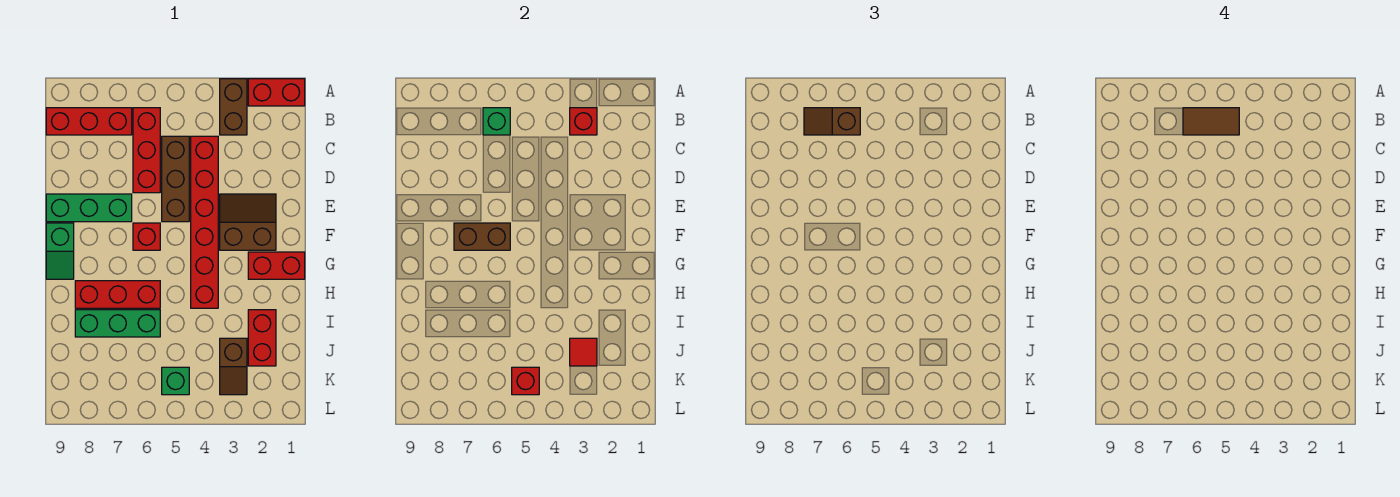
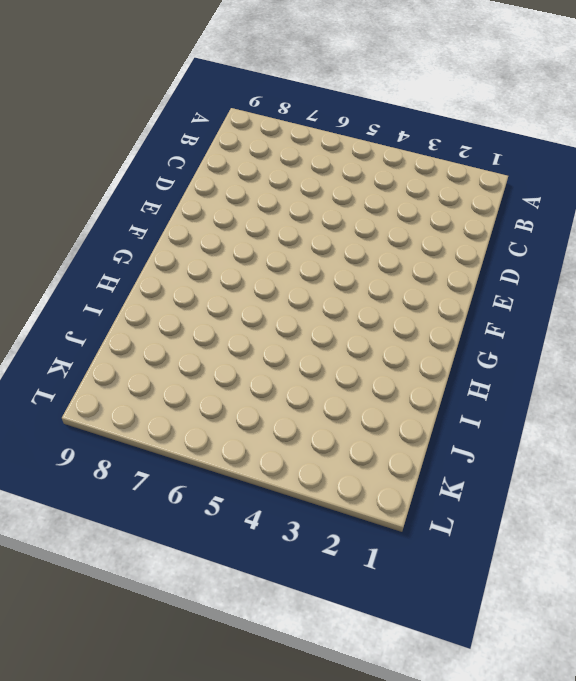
none -> red 1x2 brick [248,79,305,106]
none -> brown 1x2 brick [220,79,247,135]
none -> red 1x3 brick [133,108,160,193]

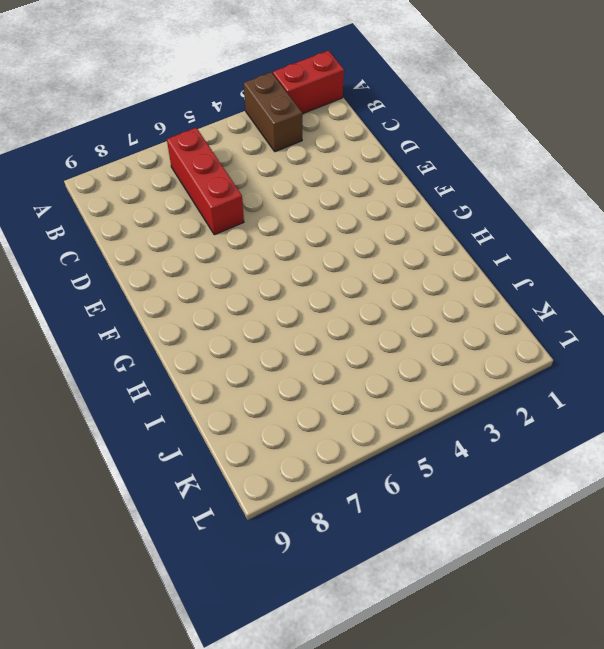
none -> red 1x3 brick [46,108,132,135]
none -> red 1x6 brick [191,136,218,308]
none -> brown 1x3 brick [162,136,189,222]

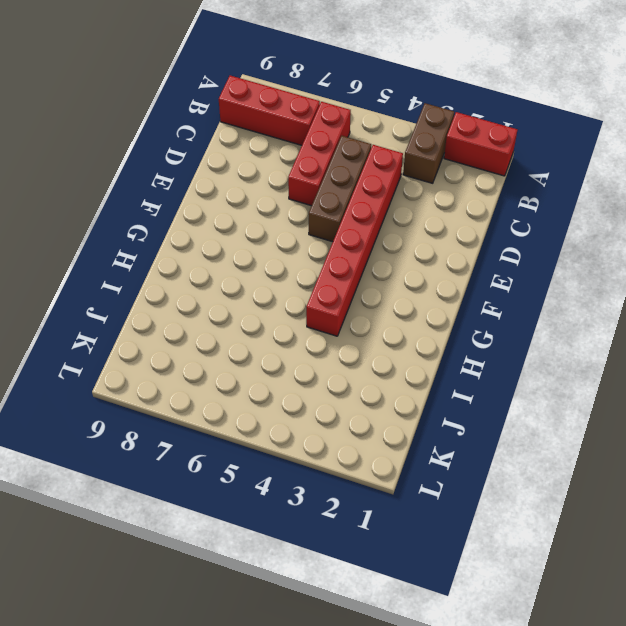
none -> brown 2x2 slope [220,194,276,250]
none -> green 1x3 brick [46,194,132,222]
none -> red 1x1 brick [133,223,160,250]

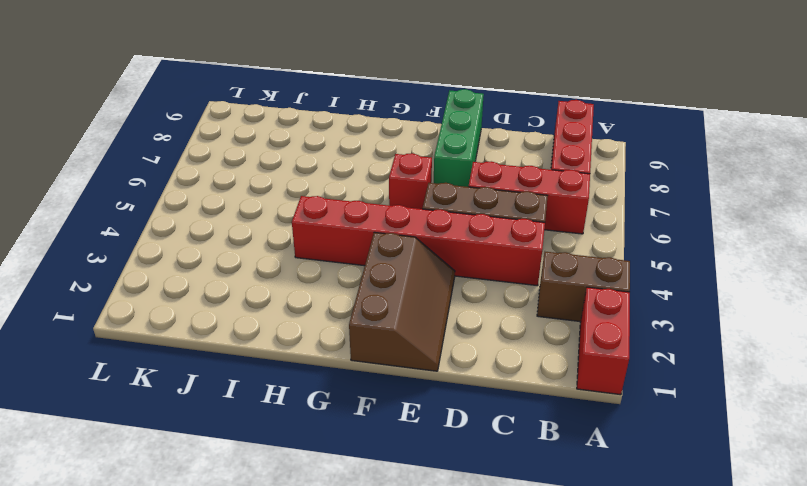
brown 2x3 slope [349,232,455,371] -> brown 2x2 slope [220,194,276,250]
none -> green 1x2 slope [46,223,74,279]
none -> red 1x2 brick [248,252,305,279]
none -> red 1x3 brick [75,281,160,308]

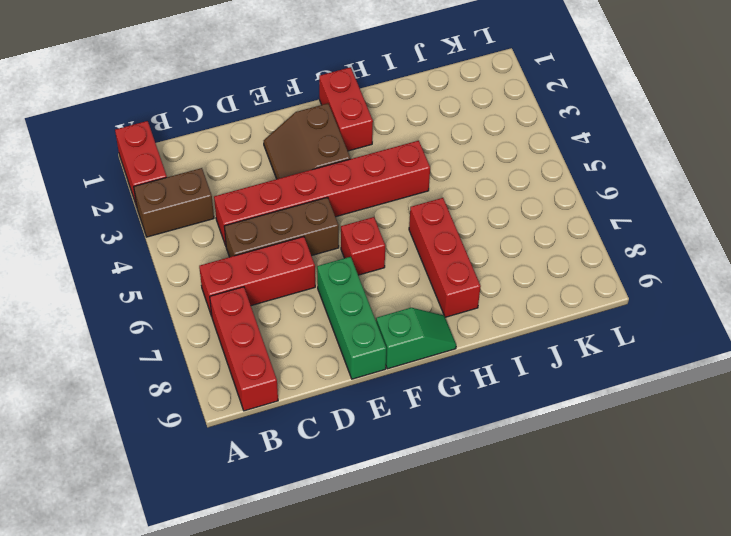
none -> red 1x2 brick [248,310,276,366]
none -> green 1x3 brick [75,310,160,337]
none -> brown 1x2 slope [220,338,247,395]

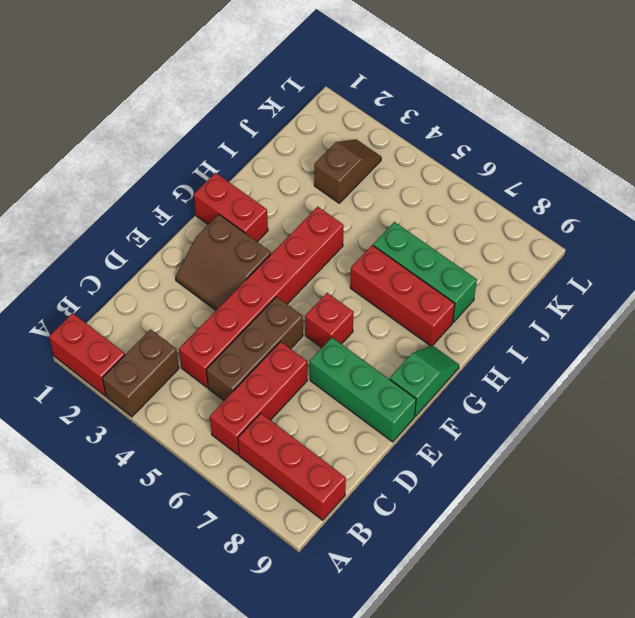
none -> red 1x2 brick [248,310,276,366]
none -> green 1x1 brick [162,367,189,395]
none -> red 1x1 brick [570,108,597,135]

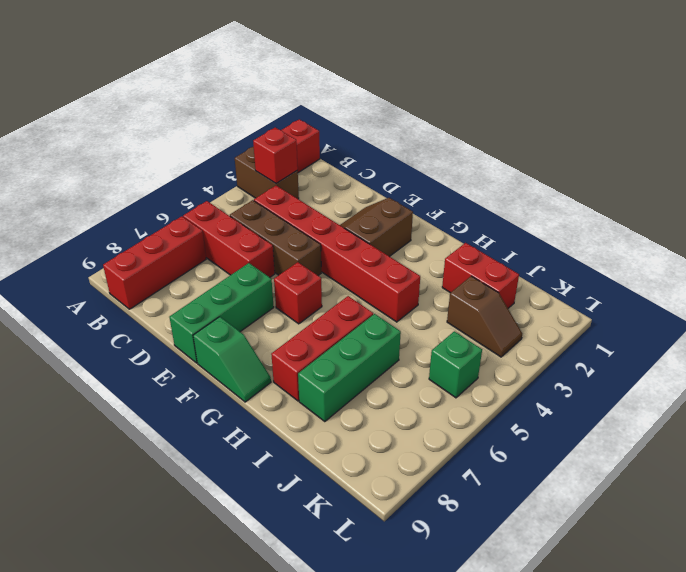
none -> red 1x2 brick [248,252,305,279]
none -> green 1x1 brick [483,108,510,135]
none -> brown 1x2 brick [454,223,510,250]

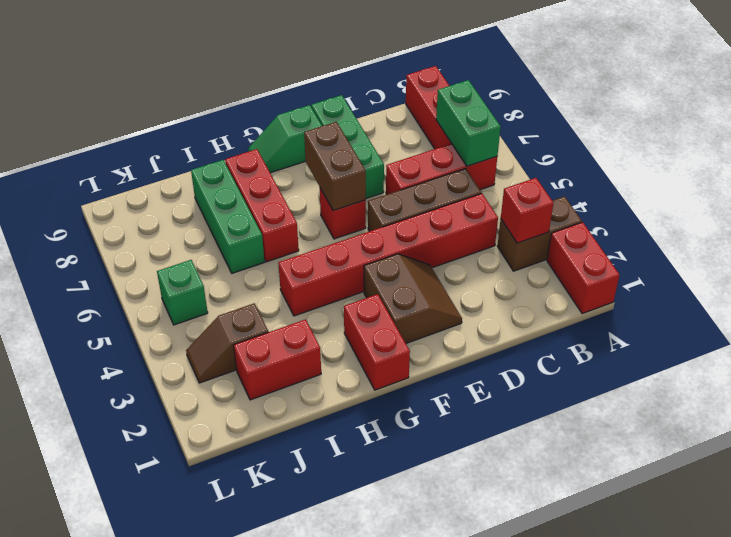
green 1x2 brick [436,80,501,166] -> green 1x1 brick [483,108,510,135]
none -> red 1x1 tile [570,338,597,366]
none -> red 1x1 brick [512,367,539,395]
none -> brown 1x2 slope [804,108,860,135]

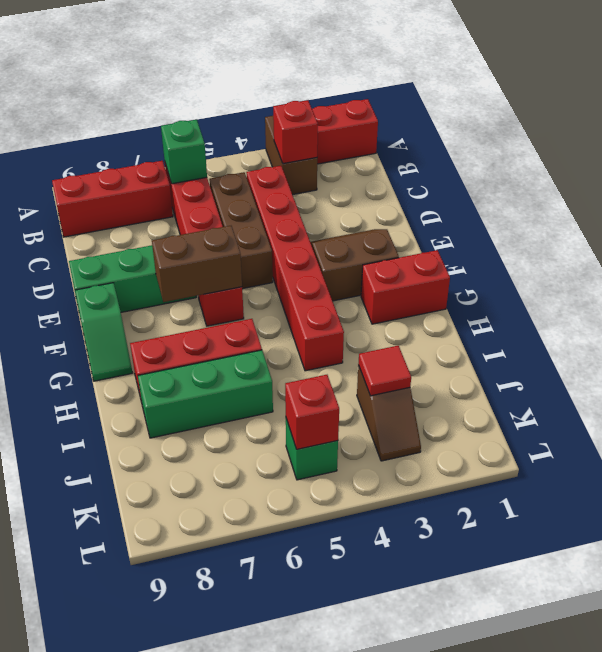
none -> red 1x2 brick [248,310,276,366]
none -> brown 1x2 slope [804,108,860,135]
none -> brown 1x2 tile [1183,108,1239,135]

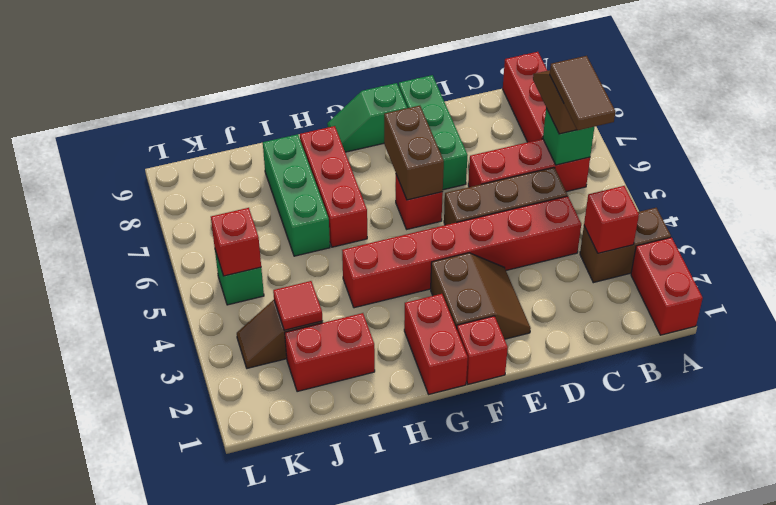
red 1x1 brick [457,316,508,384] -> none

